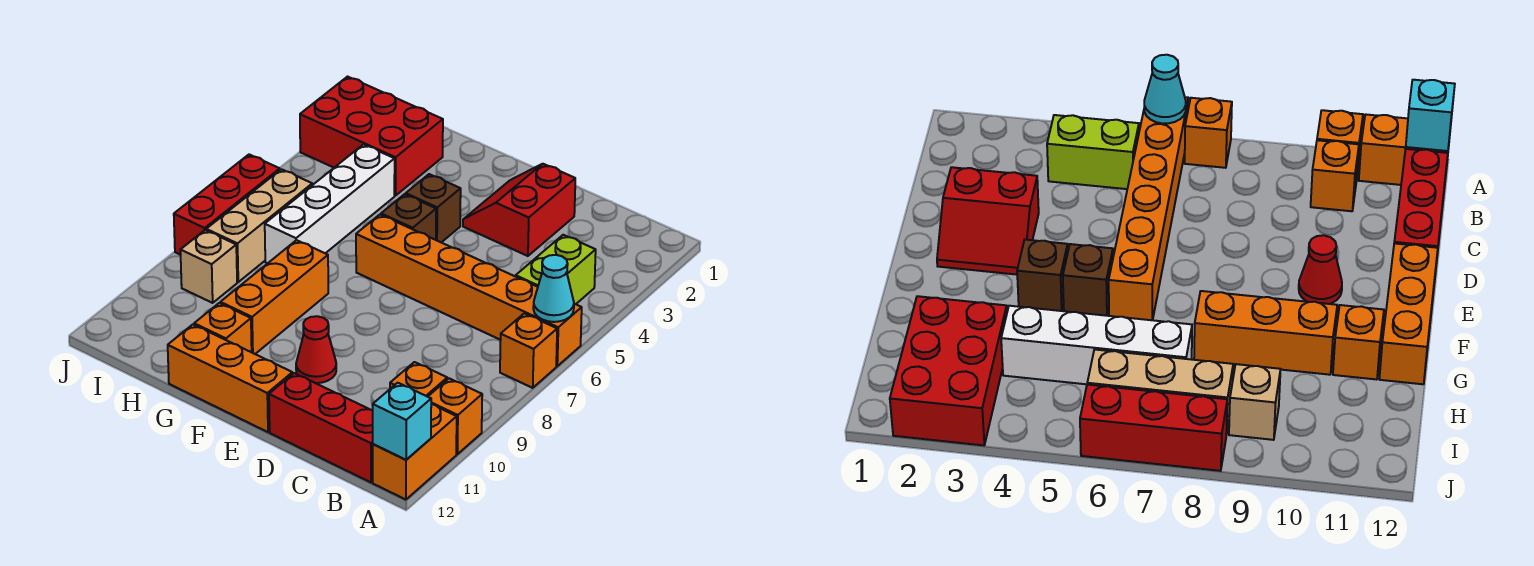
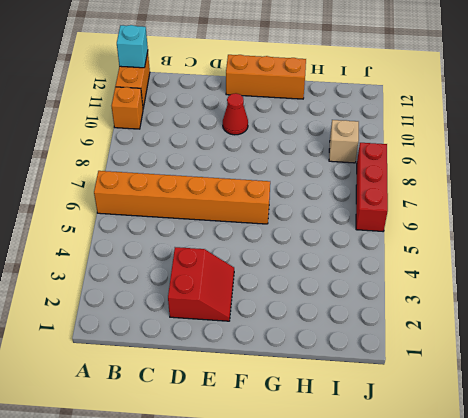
none -> orange 1x1 brick [500,313,557,388]
none -> lime 1x2 brick [516,235,596,304]
none -> orange 1x1 brick [390,362,447,397]

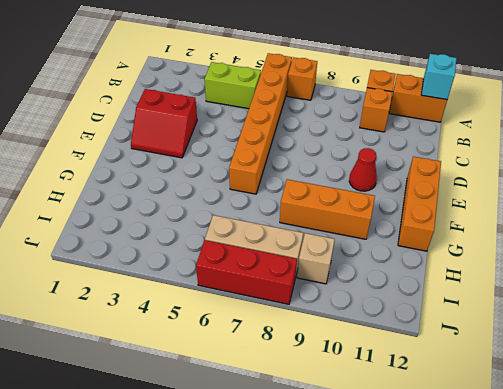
none -> red 1x3 brick [269,373,373,482]
none -> brown 1x1 brick [406,174,461,242]
none -> brown 1x1 brick [381,194,436,240]

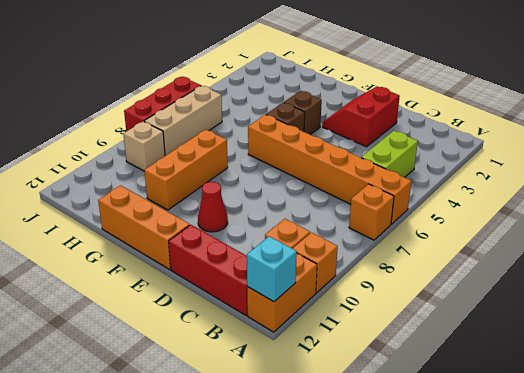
none -> orange 1x1 brick [194,303,252,352]
none -> red 2x3 brick [300,77,443,196]
none -> white 1x4 brick [265,144,395,263]

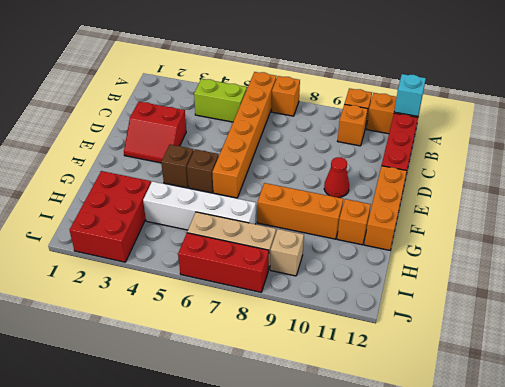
none -> cyan 1x1 cone [533,255,574,322]

